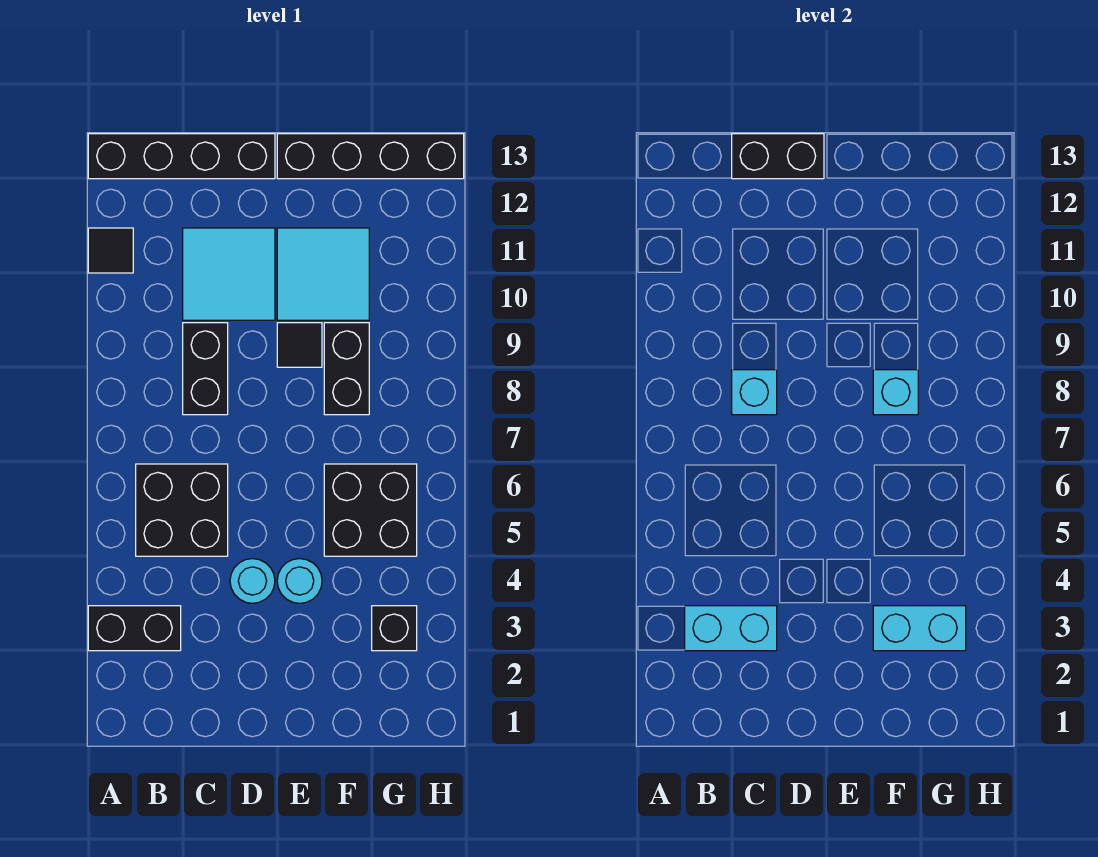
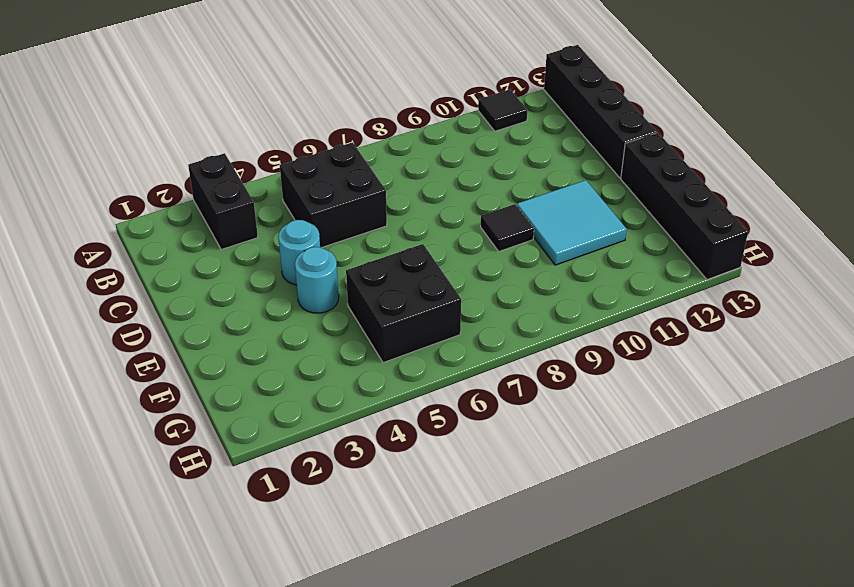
none -> black 1x2 brick [183,323,228,415]
none -> cyan 2x2 tile [183,228,275,320]
none -> black 1x2 brick [324,323,369,415]

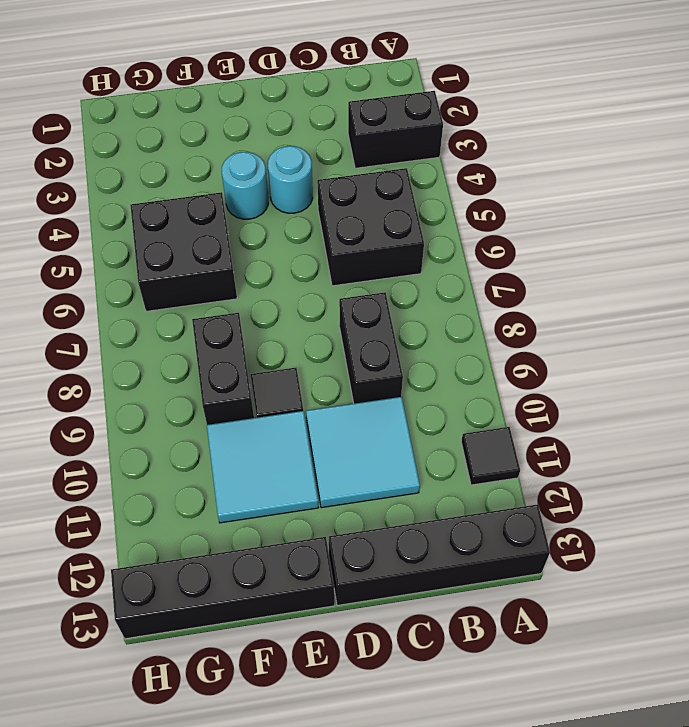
none -> black 1x1 brick [372,606,417,651]
none -> cyan 1x2 brick [685,606,777,651]
none -> cyan 1x1 brick [732,370,777,415]

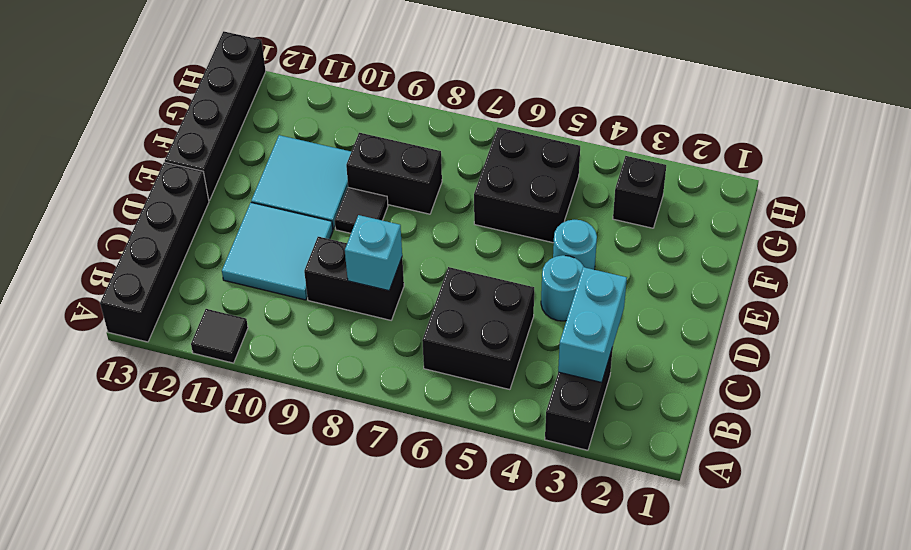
none -> black 1x2 brick [732,134,824,179]
none -> cyan 1x2 brick [873,606,966,651]
none -> cyan 1x1 brick [873,370,918,415]

